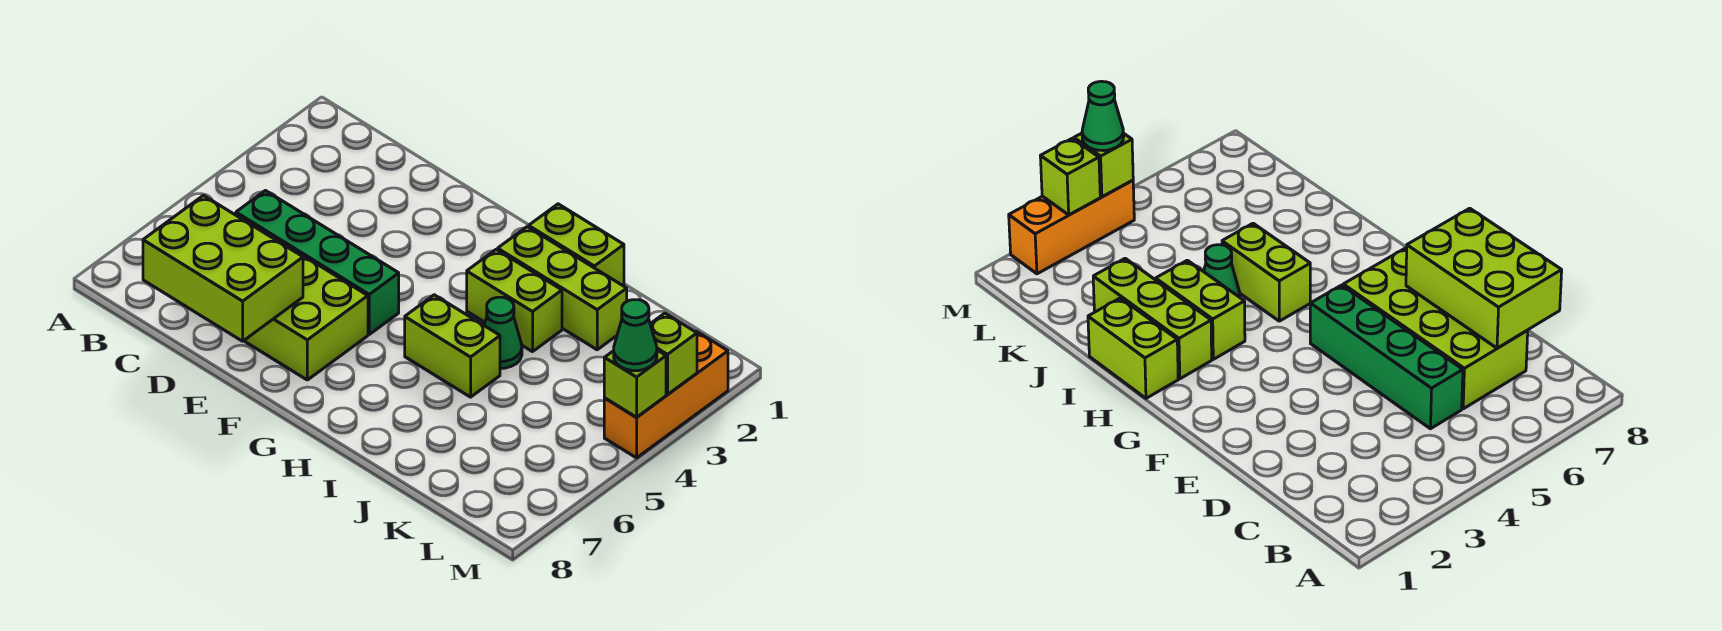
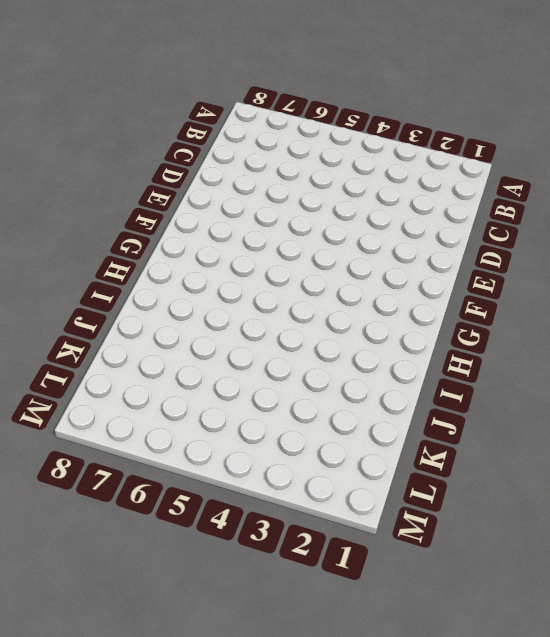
none -> green 1x4 brick [236,191,399,334]
none -> lime 2x4 brick [234,213,368,380]
none -> lime 1x2 brick [529,204,624,285]

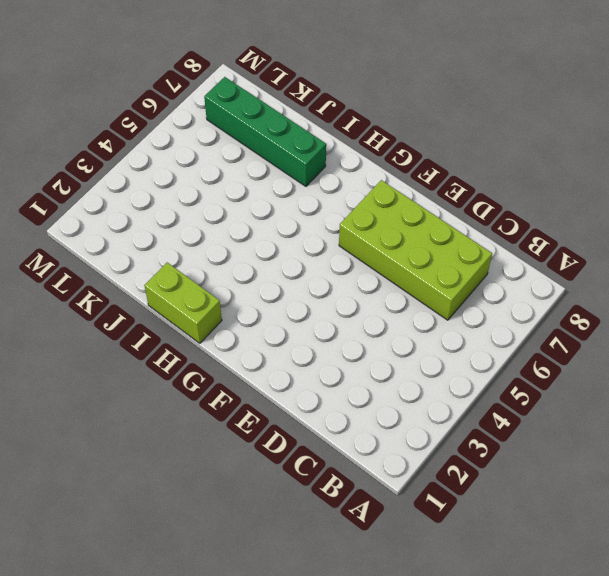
green 1x4 brick [204,77,326,186] -> green 1x4 brick moved to [236,191,399,334]
none -> lime 1x3 brick [498,227,627,350]
none -> lime 1x2 brick [467,249,562,352]
none -> lime 1x2 brick [405,295,500,397]

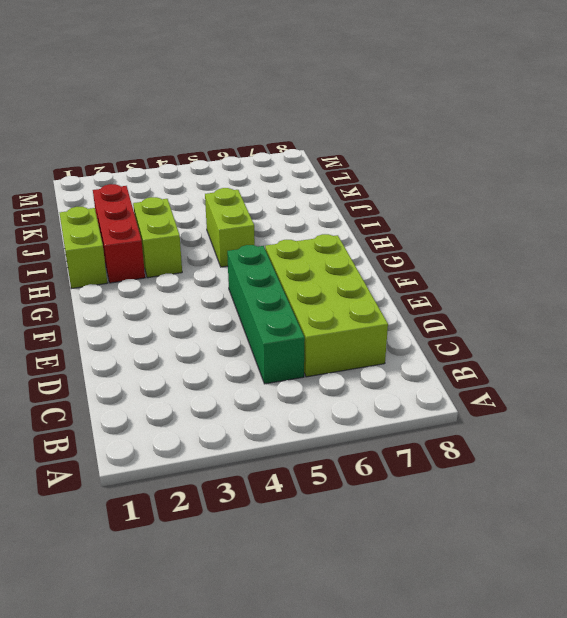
red 1x3 brick [93,184,145,283] -> lime 1x3 brick [498,227,627,350]
none -> green 1x1 cone [484,297,522,368]
none -> orange 1x3 brick [604,331,728,458]
none -> lime 2x3 brick [143,195,303,341]

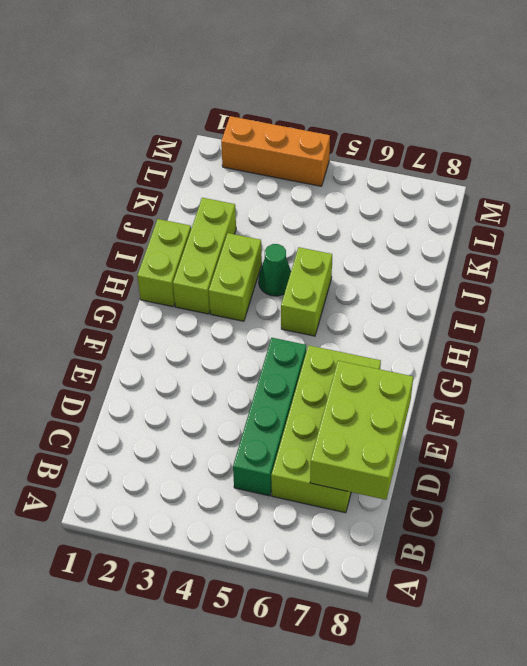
none -> lime 1x1 brick [650,313,697,394]
none -> lime 1x1 brick [604,350,666,417]
none -> green 1x1 cone [614,300,657,371]

